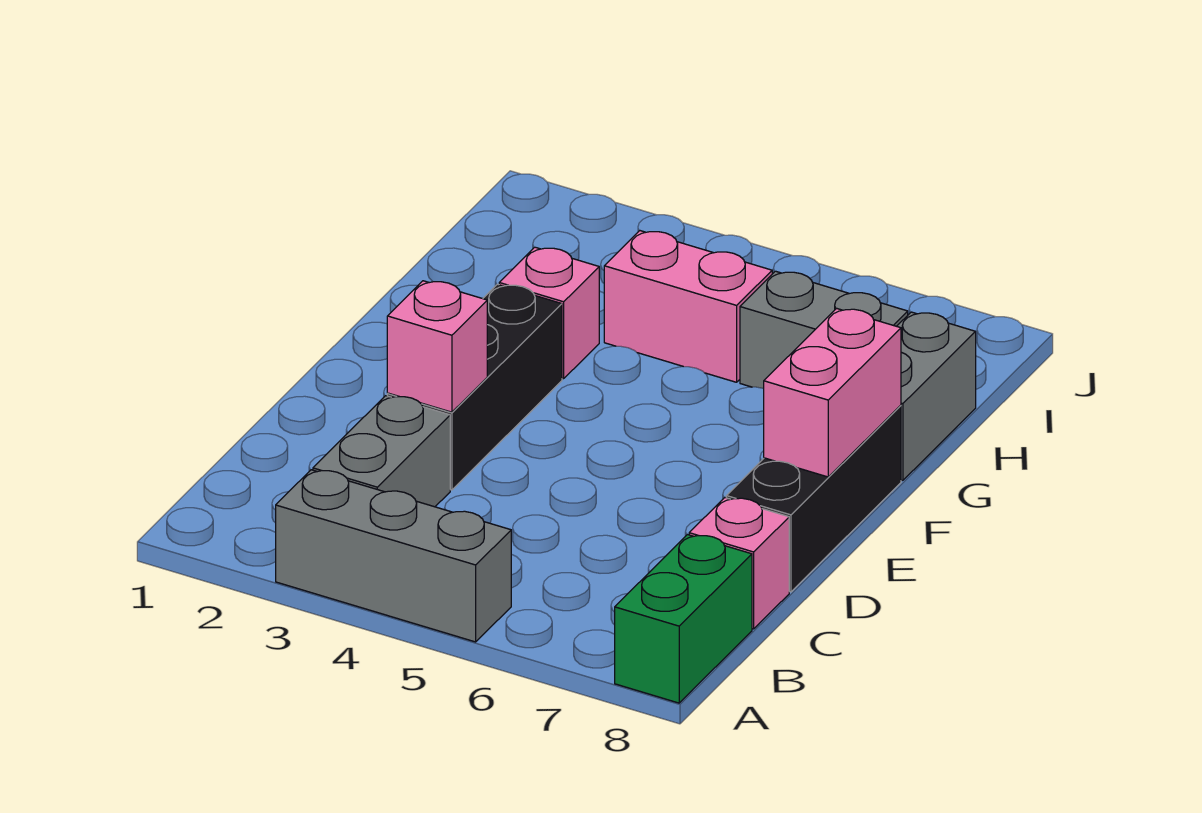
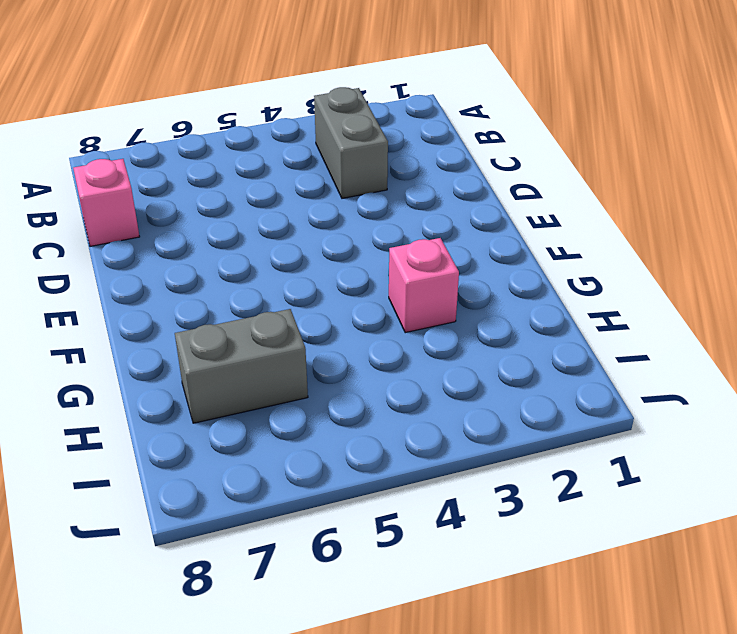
none -> grey 1x3 brick [276,470,511,642]
none -> green 1x2 brick [615,535,752,703]
none -> black 1x3 brick [387,284,562,490]

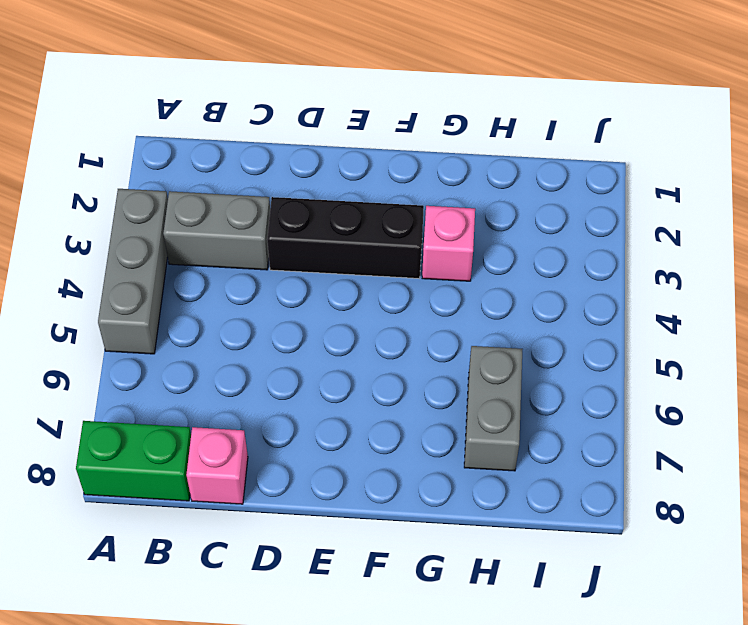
none -> black 1x3 brick [726,405,901,592]
none -> grey 1x2 brick [897,312,976,481]
none -> pink 1x2 brick [604,231,772,382]

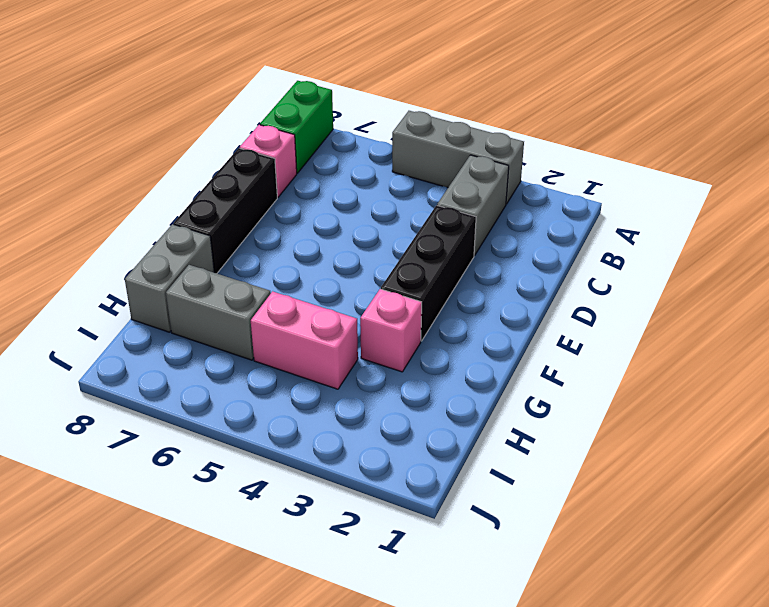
none -> pink 1x1 brick [387,281,487,412]
none -> pink 1x2 brick [764,308,901,477]

